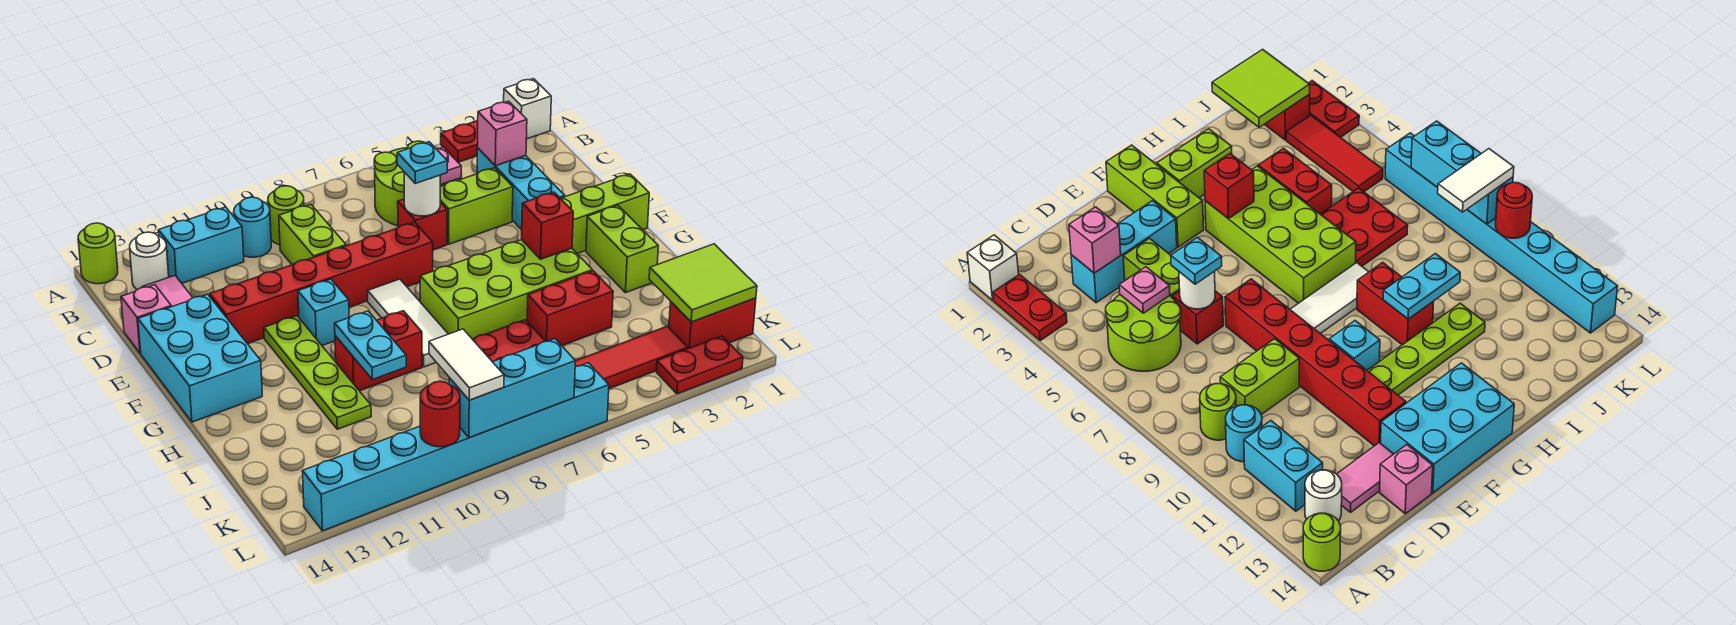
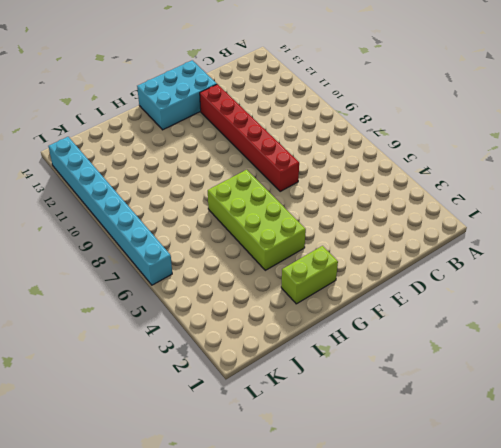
none -> white 1x1 brick [504,79,551,139]
none -> red 1x2 plate [441,121,478,162]
none -> lime 1x1 round brick [78,223,118,284]
none -> lime 2x2 round brick [374,141,447,226]

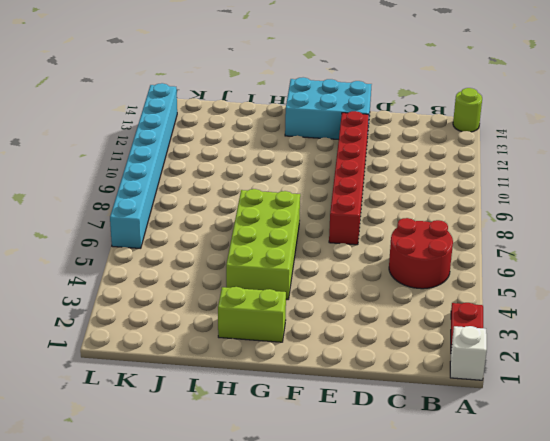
red 2x2 round brick [389,218,453,289] -> lime 2x2 round brick [374,141,447,226]
none -> lime 1x1 round brick [268,186,304,245]
none -> cyan 1x1 round brick [234,197,271,257]
none -> cyan 1x2 brick [158,207,244,283]
none -> white 1x1 round brick [130,232,169,290]

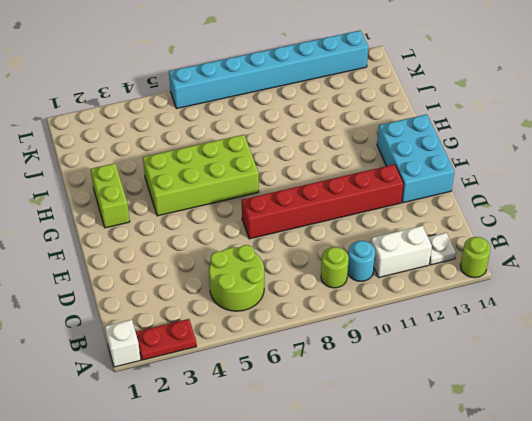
white 1x2 brick [371,226,432,278] -> cyan 1x2 brick [158,207,244,283]
white 1x1 plate [428,233,456,265] -> white 1x1 round brick [130,232,169,290]
none -> cyan 1x3 brick [477,148,565,230]
none -> lime 1x2 brick [279,205,346,265]
none -> pink 1x2 tile [142,275,193,307]
none -> lime 1x2 brick [440,168,513,244]

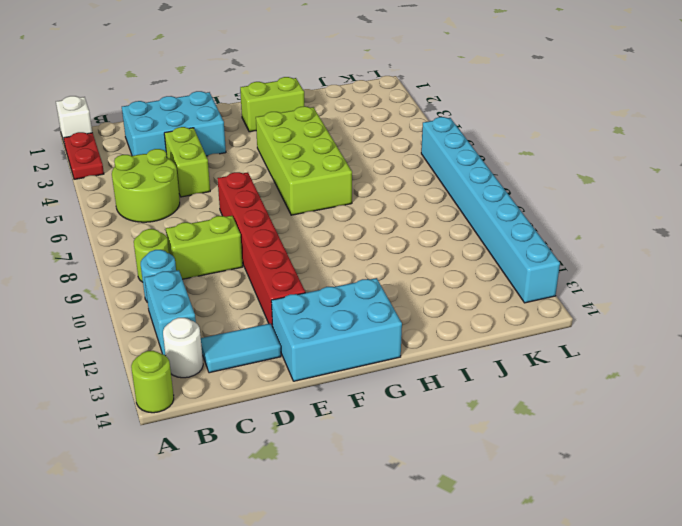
cyan 2x3 brick [122,91,226,156] -> cyan 1x3 brick [477,148,565,230]
cyan 1x2 tile [201,323,281,373] -> pink 1x2 tile [142,275,193,307]
none -> red 1x1 brick [398,199,447,250]
none -> pink 1x1 brick [121,285,171,353]
none -> lime 1x3 brick [561,174,649,254]
none -> white 1x3 tile [368,279,448,367]

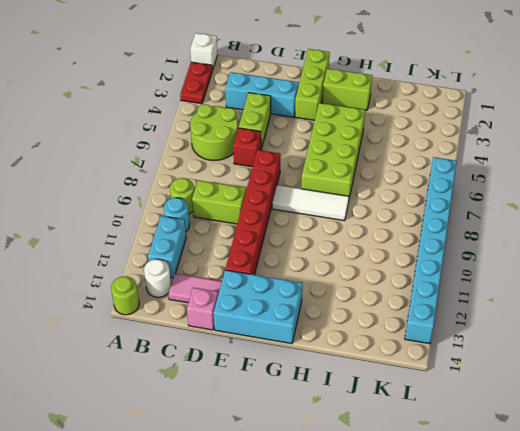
none -> cyan 1x1 brick [298,279,349,345]
none -> lime 1x4 plate [264,316,371,429]
none -> red 1x2 brick [335,311,422,391]
none -> red 1x2 brick [527,271,613,346]

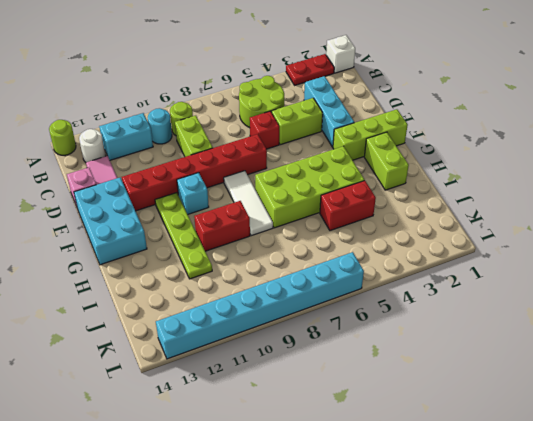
none -> red 2x2 plate [473,320,546,362]
none -> red 1x2 brick [669,298,756,349]
none -> red 1x3 tile [575,326,688,389]
none -> red 1x2 plate [656,336,743,394]

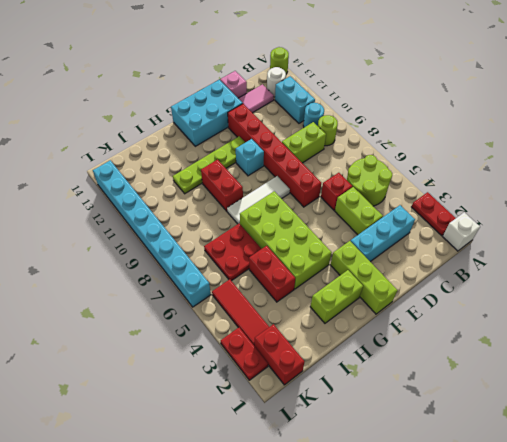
none -> pink 1x1 brick [477,101,527,166]
none -> pink 1x1 plate [437,147,461,185]
none -> white 1x1 round brick [404,172,440,216]
none -> red 1x1 brick [522,192,573,259]

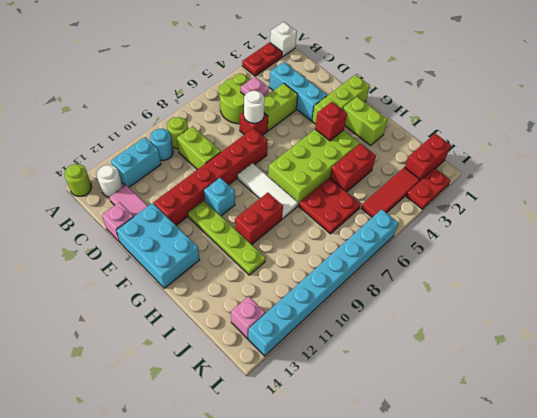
pink 1x1 brick [231,296,265,339] -> pink 1x1 brick moved to [477,101,527,166]
none -> cyan 1x2 plate [335,311,406,379]
none -> lime 2x2 tile [649,244,757,322]
none -> cyan 1x3 brick [449,339,575,438]
none -> red 1x1 round brick [420,381,460,447]

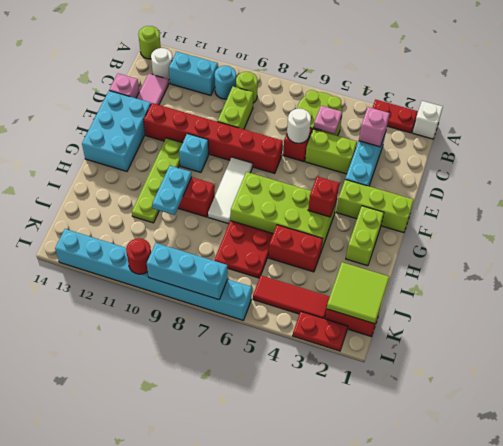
none -> cyan 1x1 plate [397,142,447,184]
none -> white 1x2 tile [429,329,504,400]

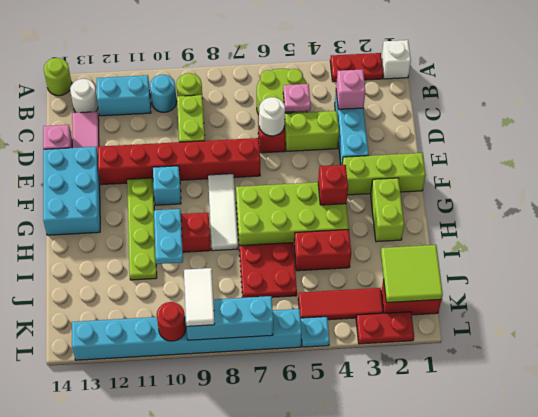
cyan 1x1 plate [301,317,329,347] -> cyan 1x1 plate moved to [397,142,447,184]

